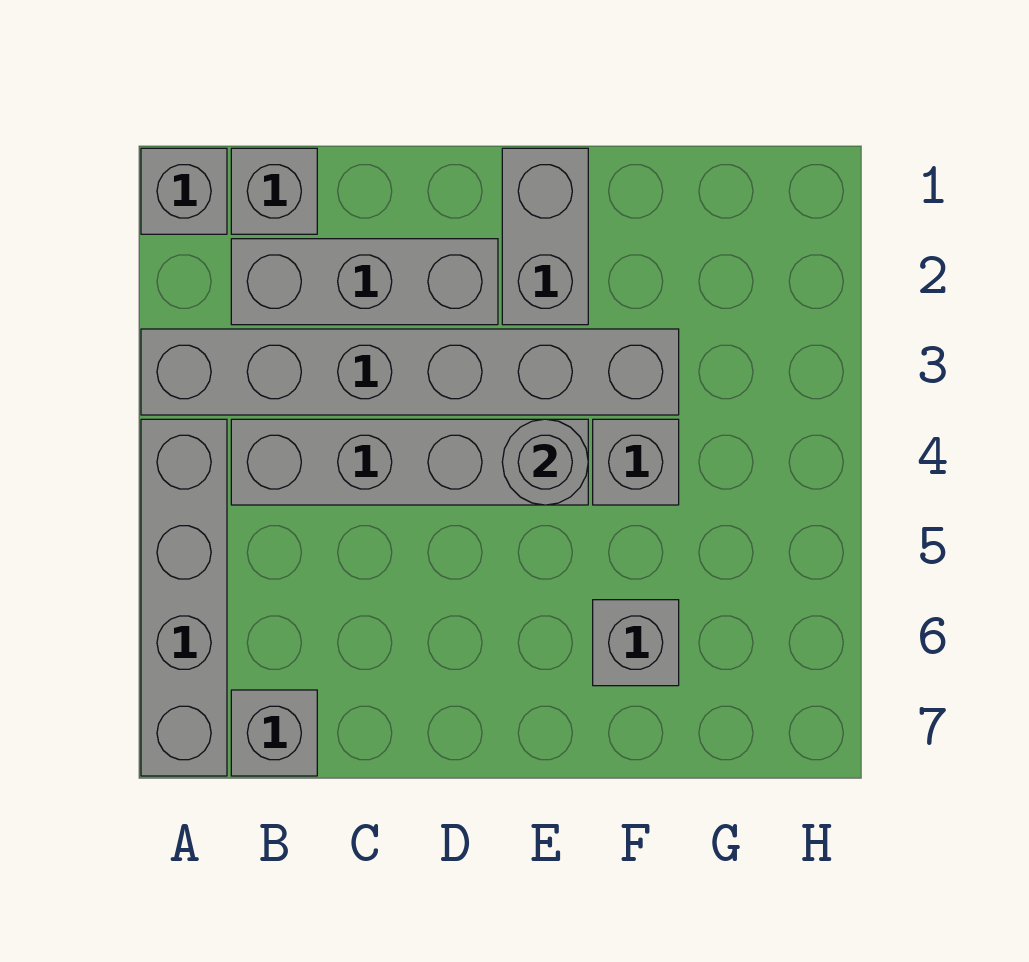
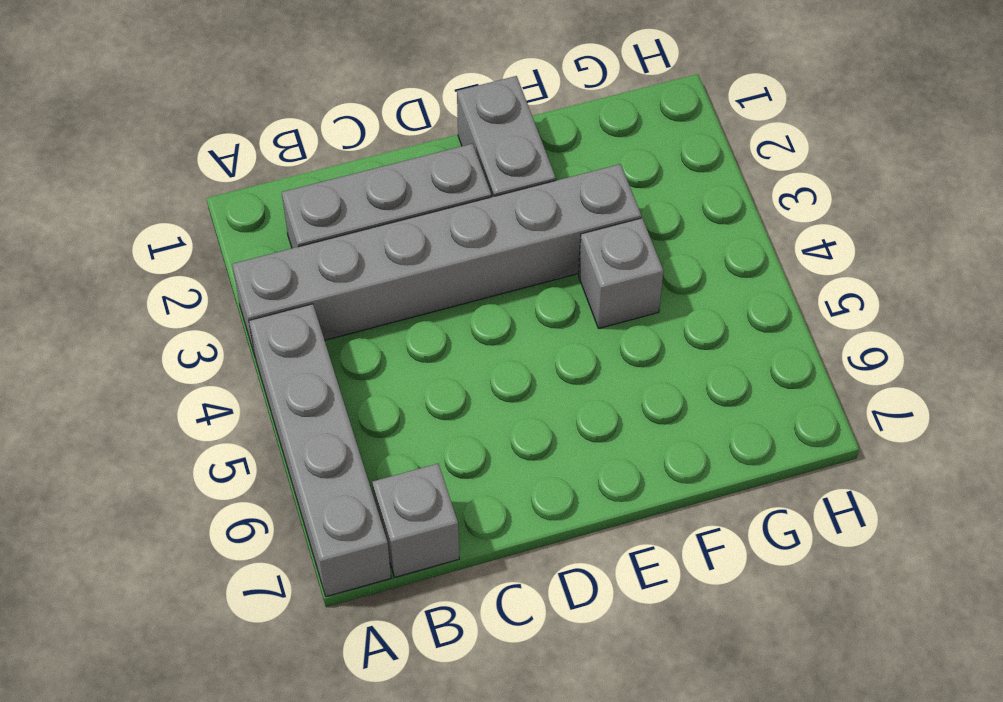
none -> grey 1x1 brick [141,148,227,234]
none -> grey 1x1 brick [231,148,317,234]

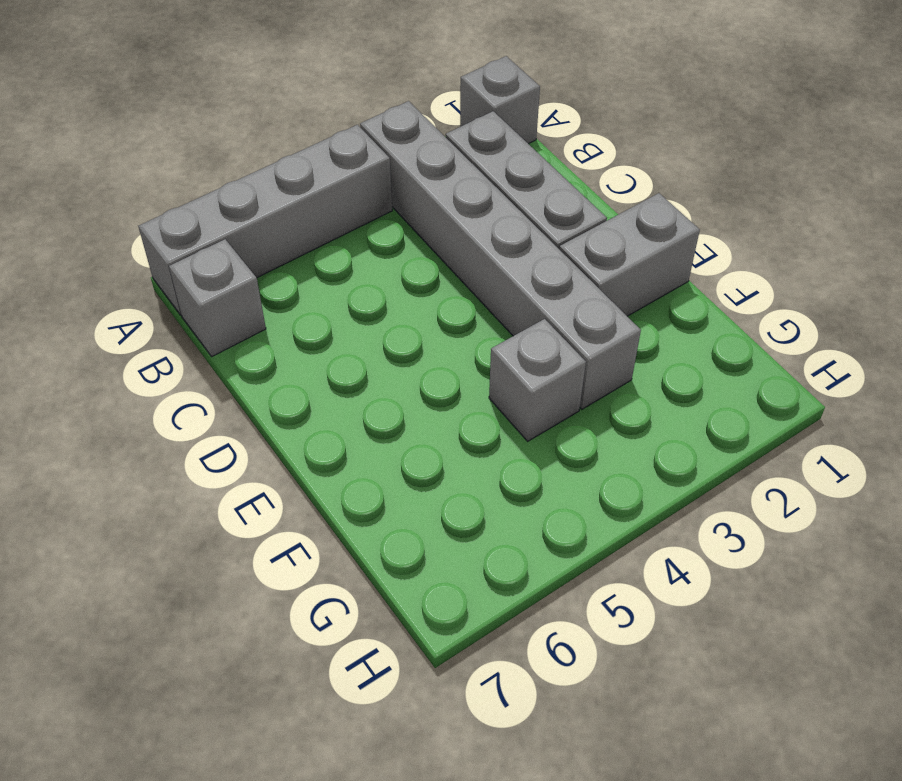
none -> grey 1x1 brick [231,148,317,234]
none -> grey 1x4 brick [231,419,588,505]

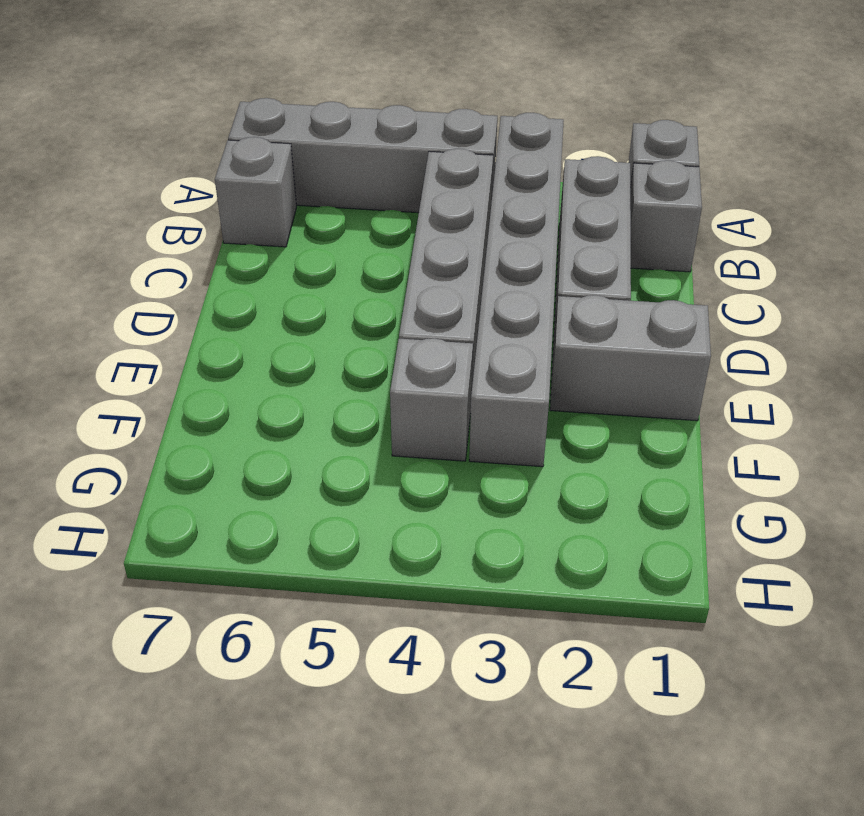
none -> grey 1x1 brick [593,600,679,686]
none -> grey 1x1 round brick [502,419,588,505]

